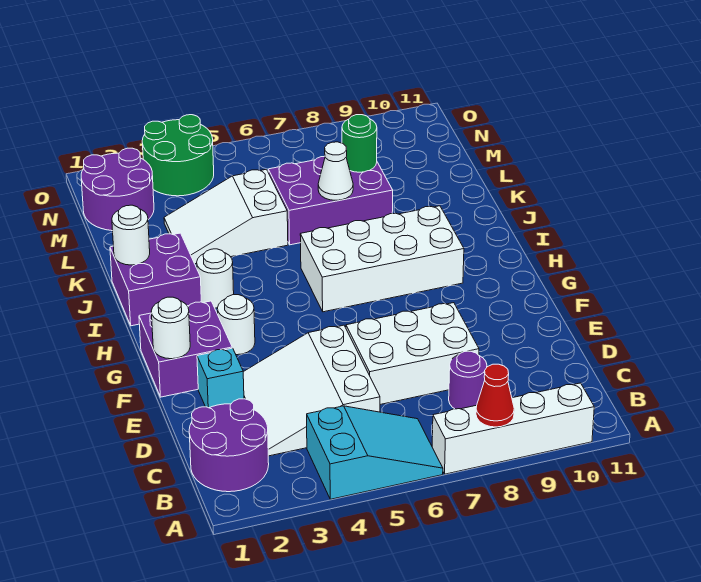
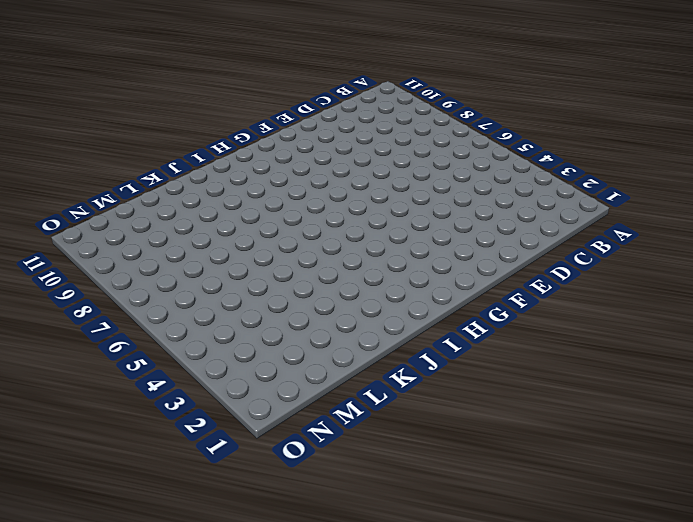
none -> cyan 2x3 slope [307,406,443,499]
none -> white 1x4 brick [432,383,594,474]
none -> purple 2x2 round brick [189,399,269,492]

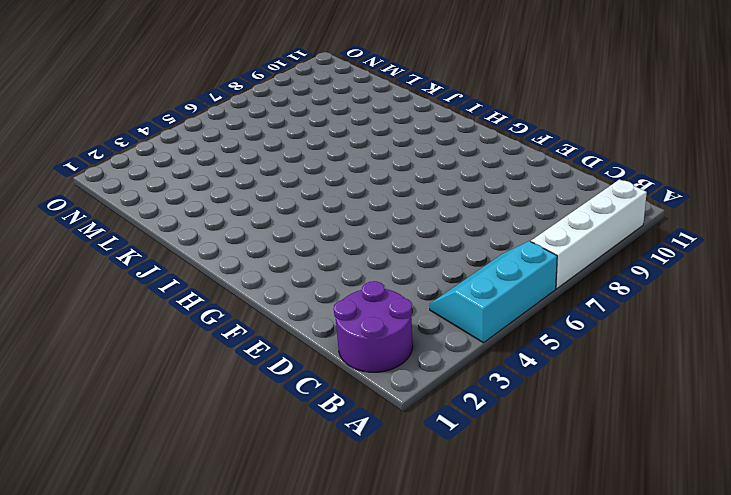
cyan 2x3 slope [430,241,557,343] -> cyan 2x3 slope turned to [307,406,443,499]
none -> white 3x3 slope [243,325,380,456]
none -> purple 1x1 round brick [449,351,487,409]
none -> white 2x3 brick [346,303,479,405]

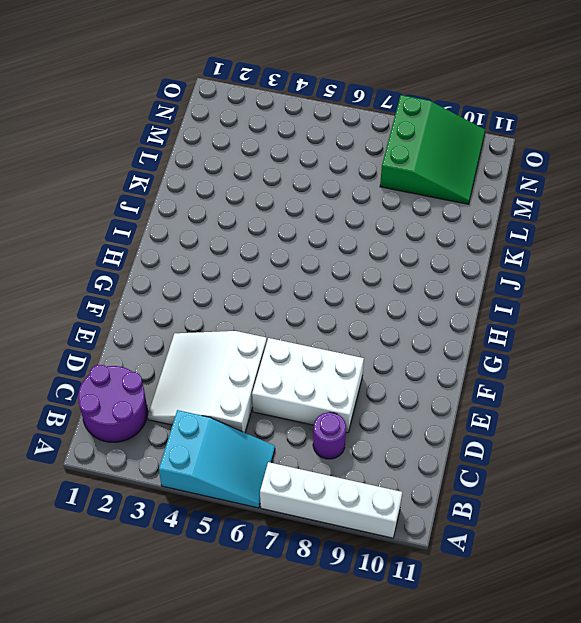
green 3x3 slope [380,95,485,204] -> none
none -> cyan 1x1 brick [197,348,244,408]
none -> purple 2x2 brick [139,301,232,397]
none -> white 1x1 round brick [218,295,255,355]

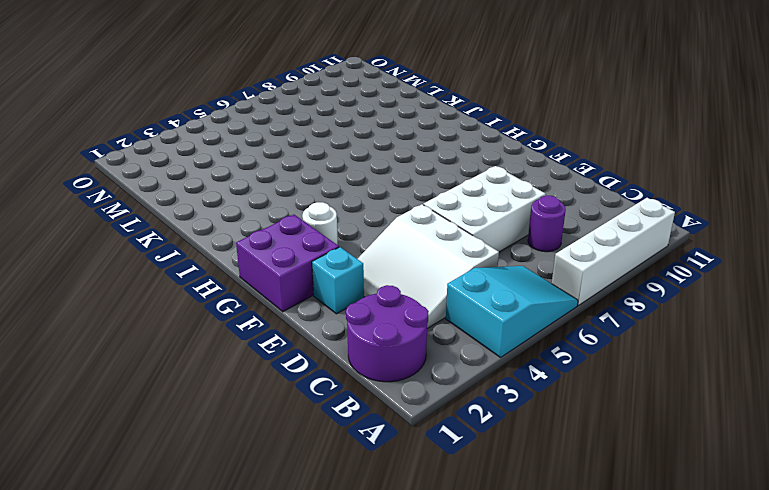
none -> white 2x4 brick [300,206,464,312]
none -> purple 2x2 brick [110,233,201,326]
none -> white 1x1 round brick [197,249,234,308]

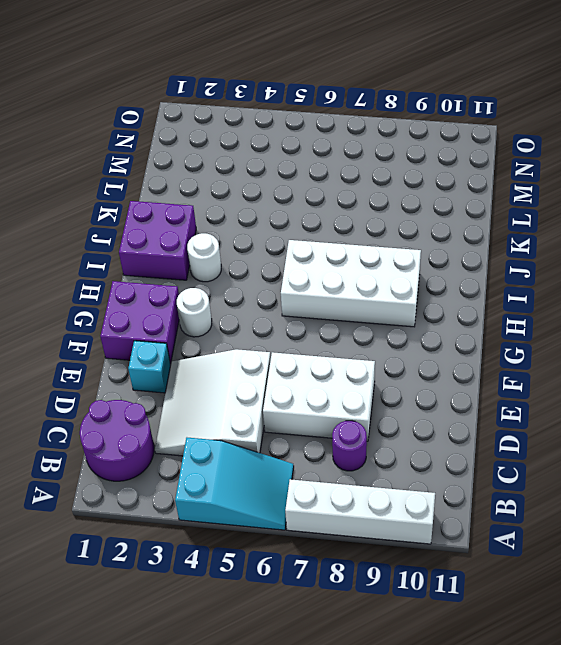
none -> white 2x3 slope [164,169,288,264]
none -> purple 2x3 brick [268,156,393,245]
none -> purple 2x2 round brick [81,148,154,231]

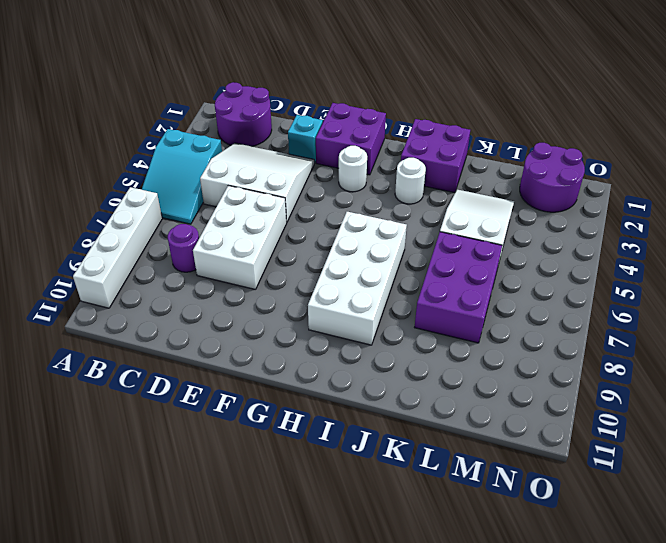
none -> green 2x2 round brick [142,115,214,196]
none -> red 1x1 cone [476,364,514,427]
none -> white 1x1 round brick [151,297,190,359]

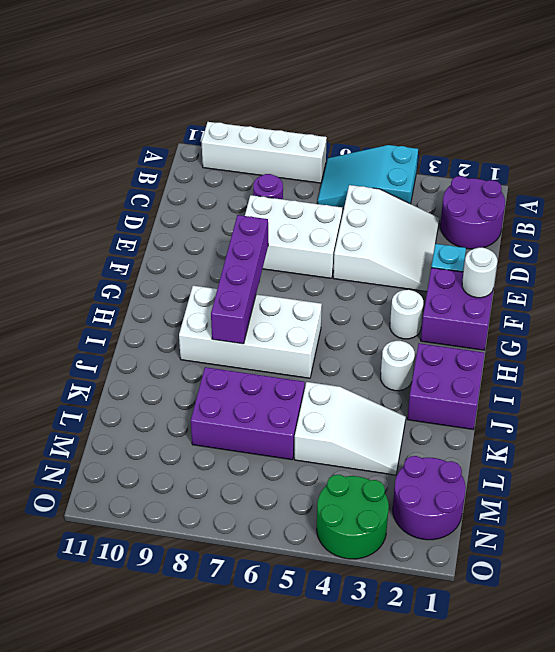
purple 1x4 brick [211,215,268,344] -> none
none -> red 1x1 cone [476,364,514,427]
none -> white 1x1 round brick [112,205,150,265]
none -> white 1x1 cone [318,142,353,200]

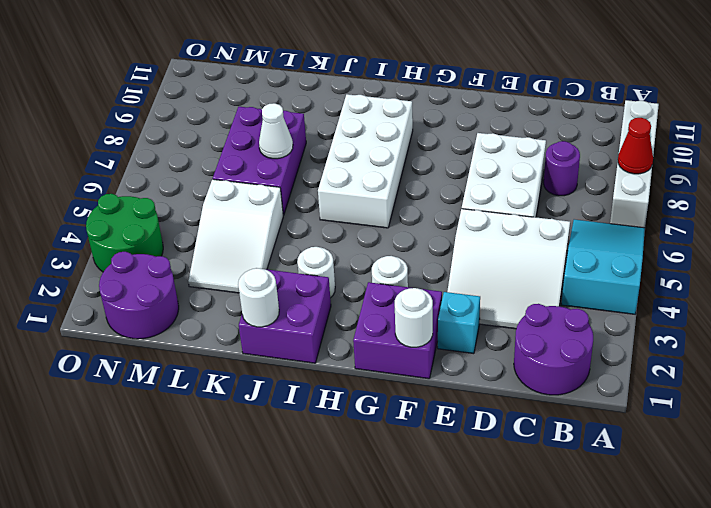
none -> green 1x1 round brick [342,115,377,172]

